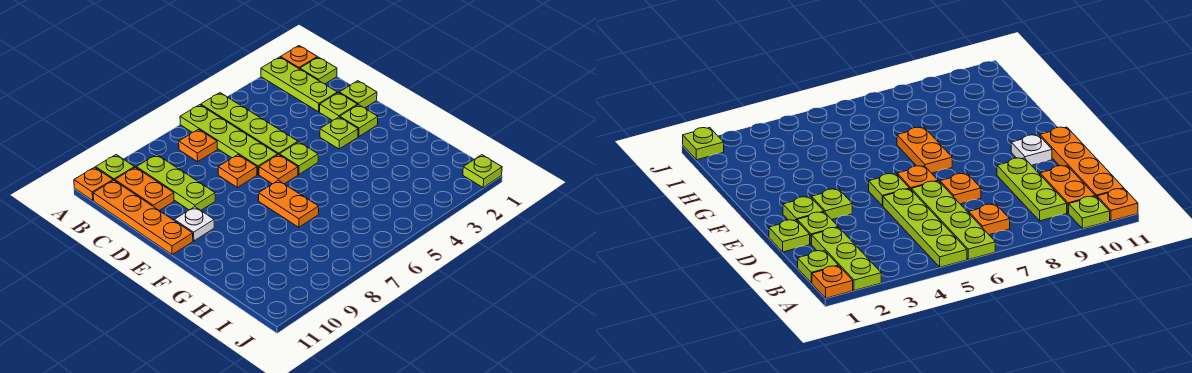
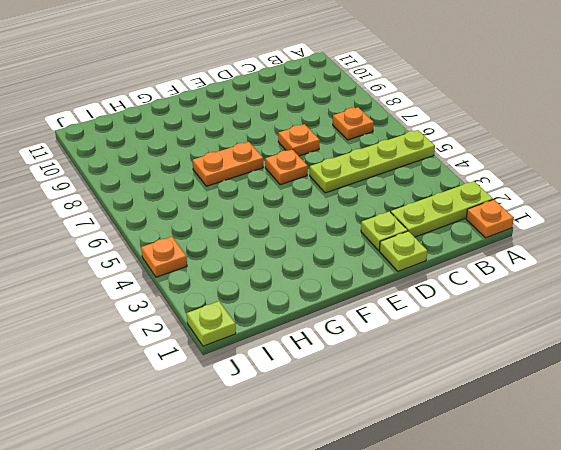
orange 1x1 plate [141,237,187,277] -> orange 1x1 plate moved to [74,167,113,200]
none -> lime 1x4 plate [180,105,278,174]
none -> lime 1x1 plate [96,155,135,181]
none -> lime 1x1 plate [300,57,337,84]

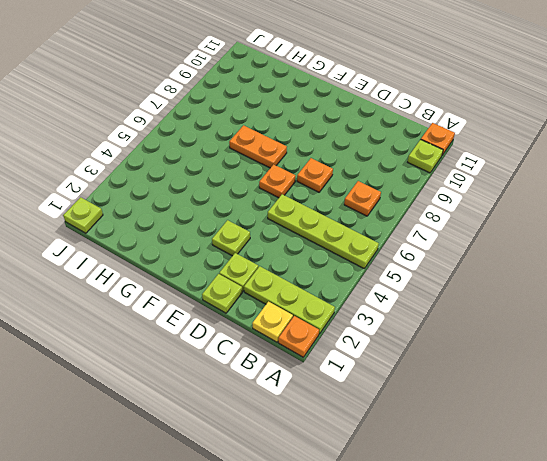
yellow 1x1 plate [252,302,293,342] -> lime 1x1 plate [300,57,337,84]
none -> lime 1x4 plate [180,105,278,174]
none -> lime 1x3 plate [136,155,215,210]
none -> orange 1x2 plate [115,167,174,211]

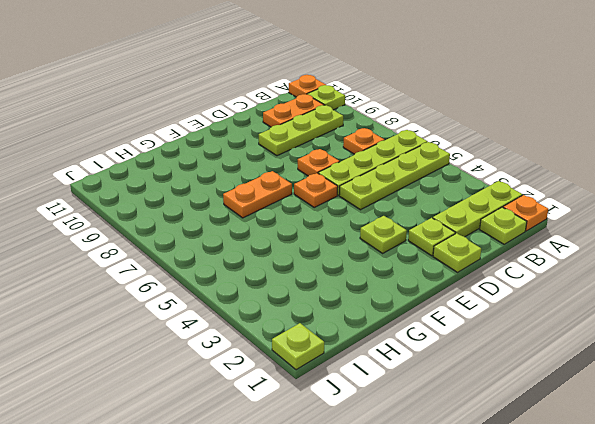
none -> orange 1x4 plate [93,180,193,254]
none -> lime 1x1 plate [340,105,378,136]
none -> lime 1x1 plate [280,142,318,175]

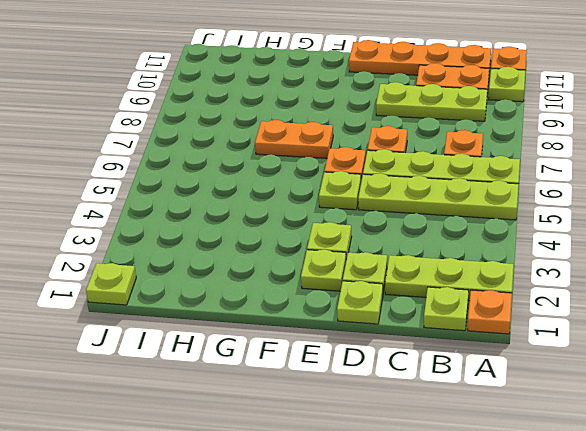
none -> white 1x1 plate [174,207,214,241]

